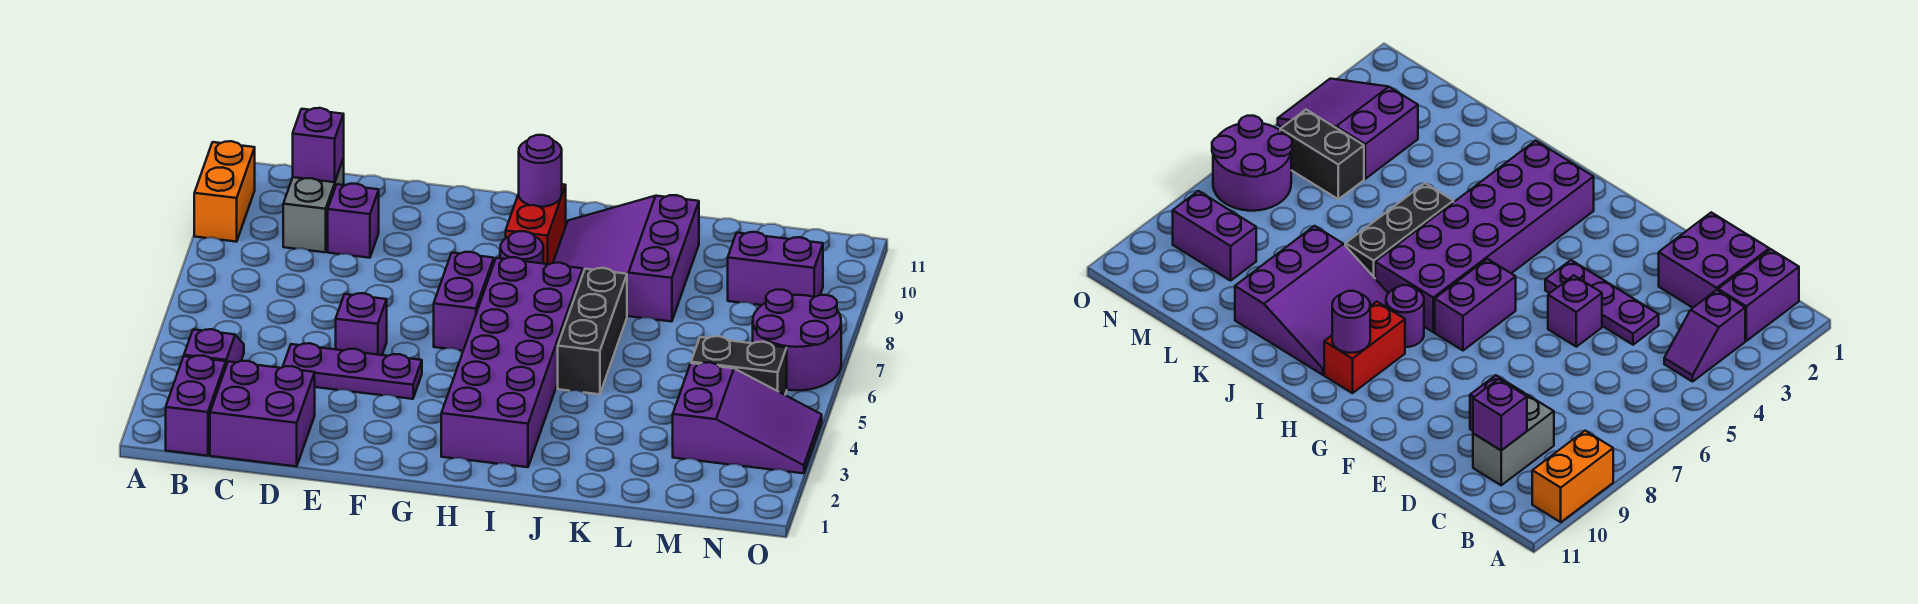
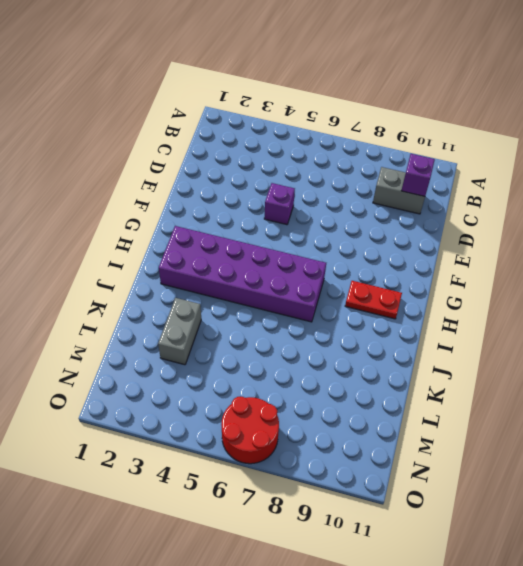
red 1x2 plate [345,281,402,319] -> red 1x2 brick [506,184,566,264]
grey 1x2 brick [158,298,201,365] -> none
red 2x2 round brick [221,397,279,464] -> purple 2x2 round brick [753,290,841,390]
none -> orange 1x2 brick [194,141,255,242]
none -> purple 1x2 brick [166,355,226,456]
none -> purple 1x2 slope [184,329,244,365]

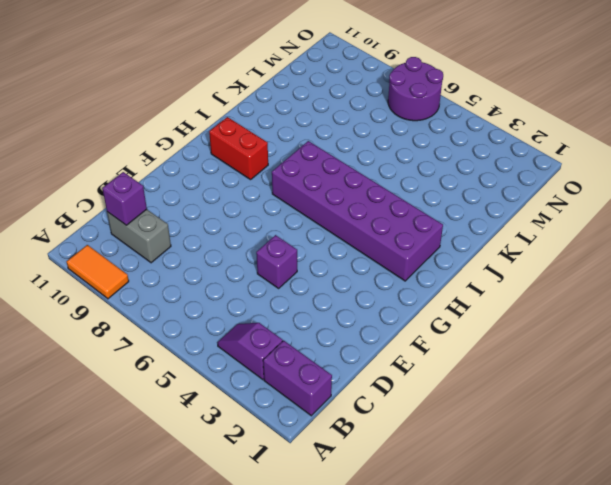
orange 1x2 tile [66,245,129,299] -> orange 1x2 brick [194,141,255,242]
none -> purple 2x2 brick [210,361,315,466]
none -> purple 1x3 plate [283,343,422,399]
none -> purple 1x1 brick [328,184,379,258]

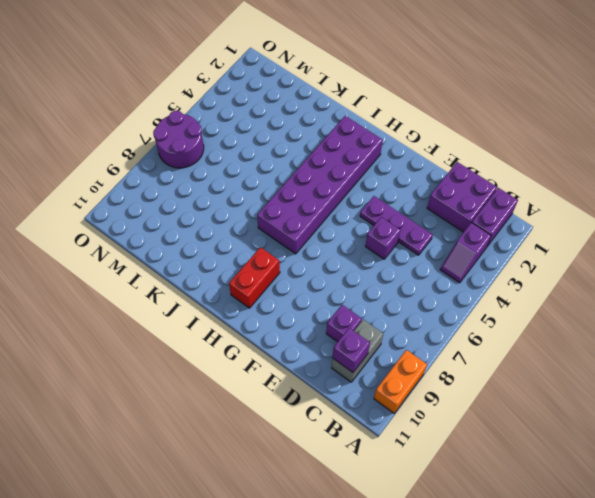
none -> purple 1x2 brick [434,252,494,351]
none -> purple 1x1 round brick [500,231,543,264]
none -> purple 3x3 slope [553,195,699,321]

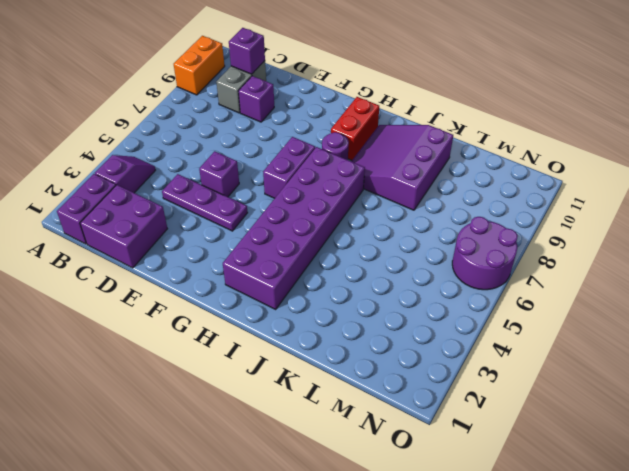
none -> black 1x3 brick [558,268,627,394]
none -> purple 2x3 slope [673,362,822,473]
none -> black 1x2 brick [691,336,787,395]

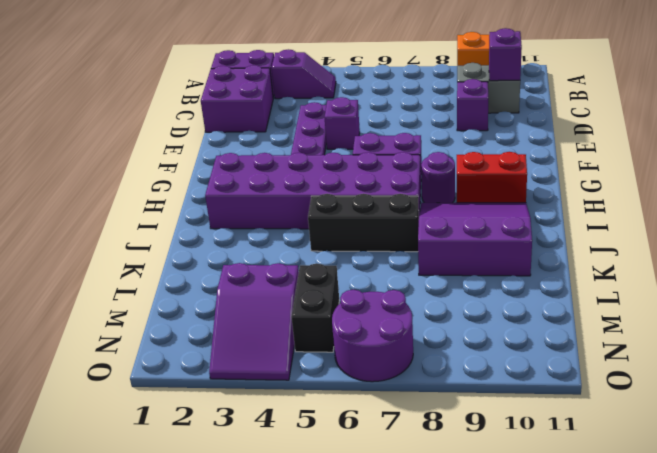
none -> purple 1x2 brick [728,232,823,305]
none -> purple 1x1 round brick [519,135,562,207]

